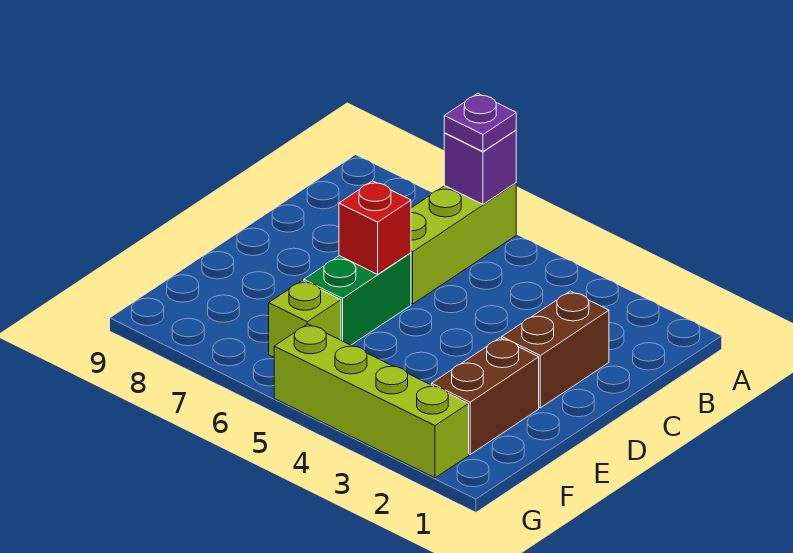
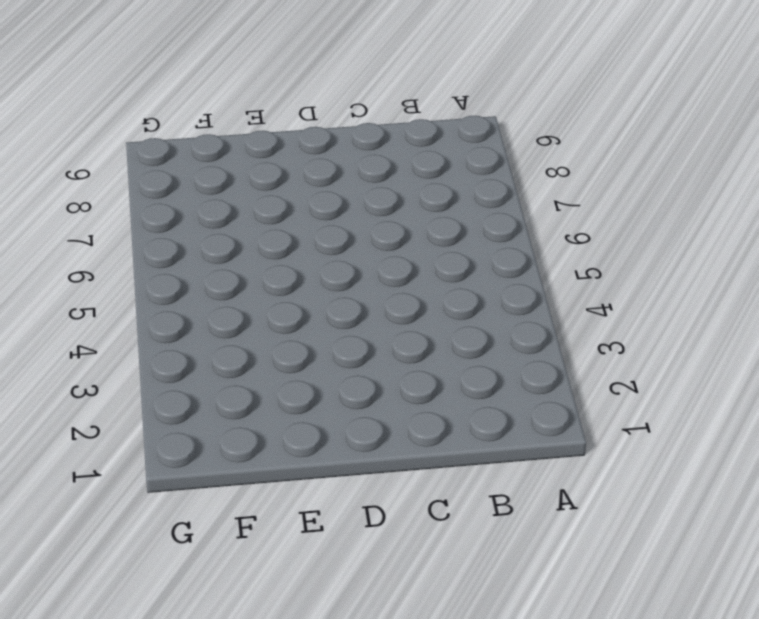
none -> lime 1x3 brick [411,183,516,304]
none -> brown 1x2 brick [502,291,609,408]

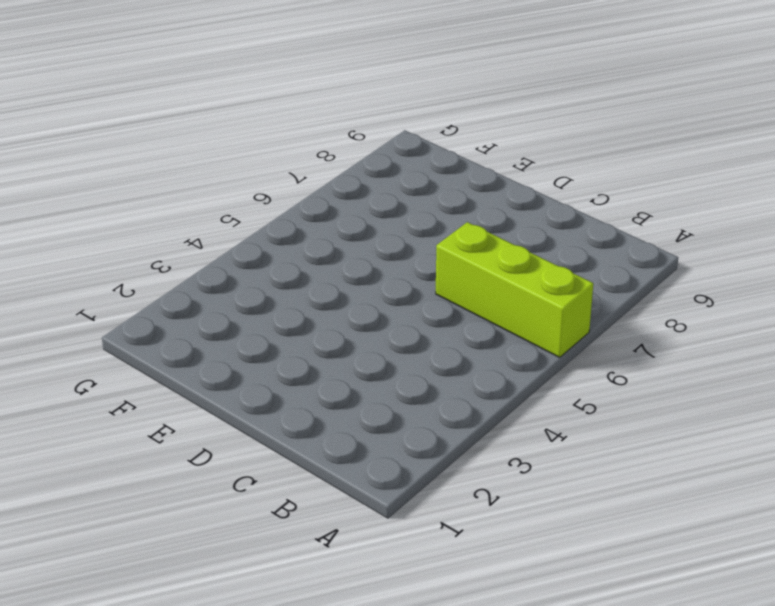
none -> brown 1x2 brick [502,291,609,408]
none -> green 1x2 brick [304,253,411,345]

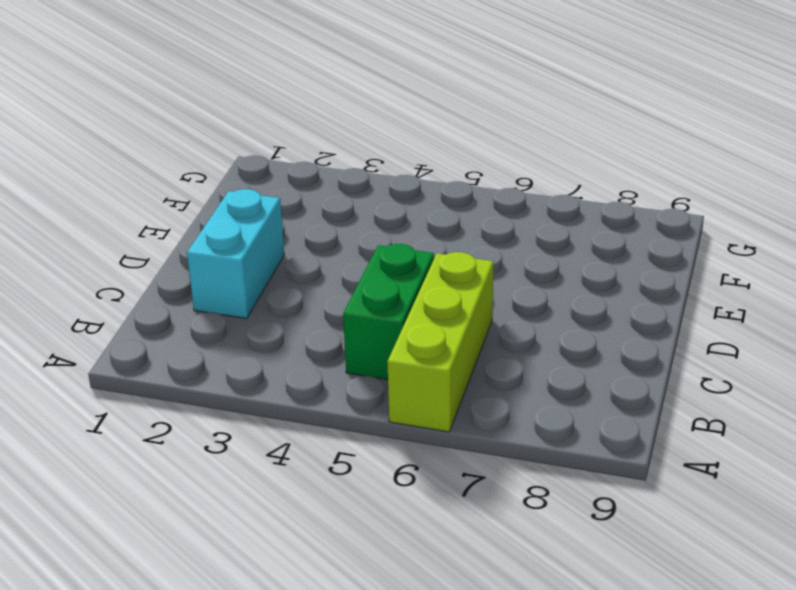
green 1x2 brick [343,244,434,380] -> green 1x2 brick moved to [304,253,411,345]
cyan 1x2 brick [187,189,284,318] -> brown 1x2 brick [502,291,609,408]
none -> brown 1x2 brick [431,338,539,454]
none -> lime 1x1 brick [269,281,341,357]

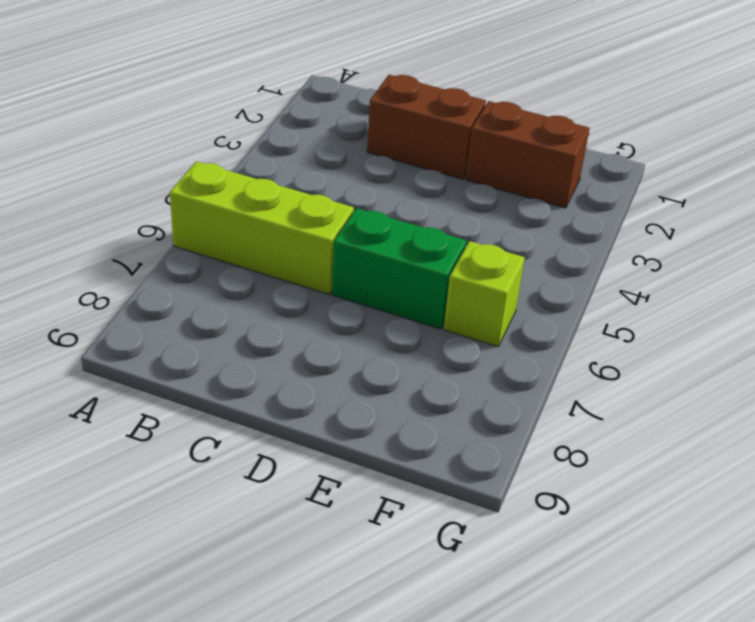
none -> lime 1x4 brick [274,324,469,478]
none -> purple 1x1 brick [444,130,516,204]

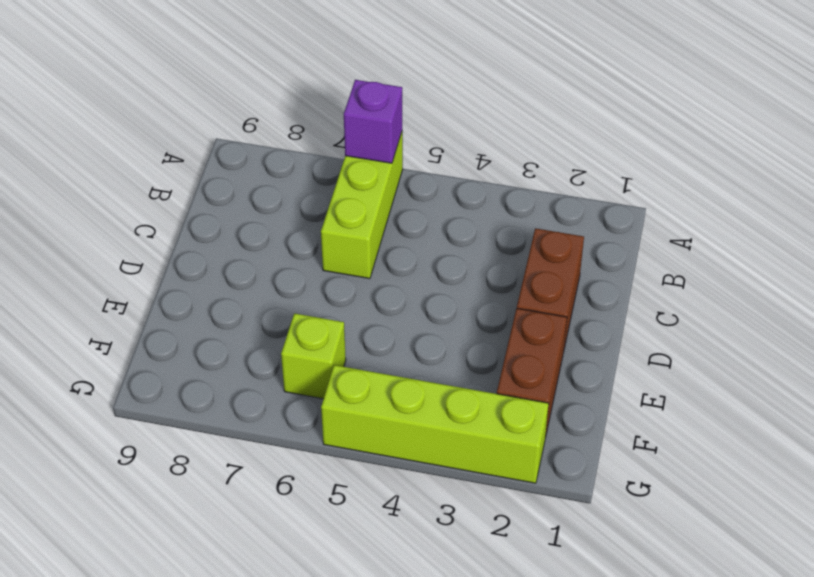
none -> green 1x2 brick [304,253,411,345]
none -> red 1x1 brick [339,181,411,274]

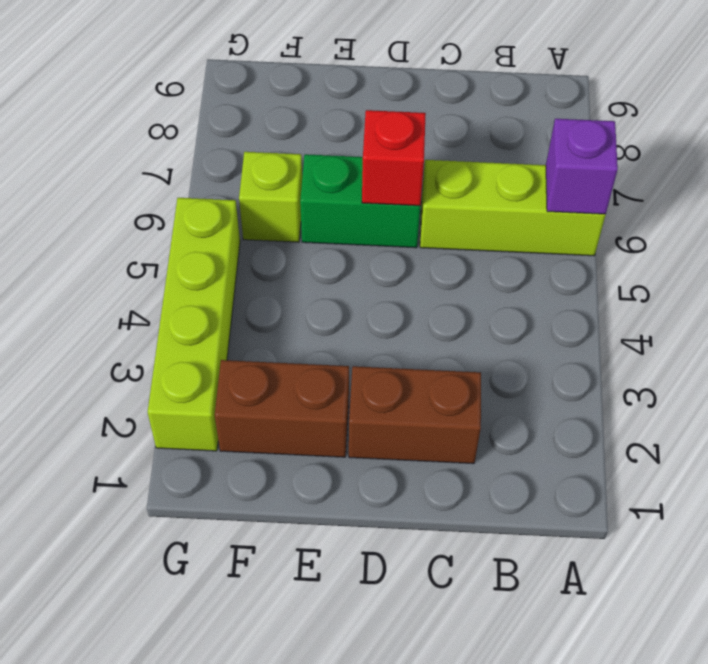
none -> purple 1x1 plate [444,93,516,151]

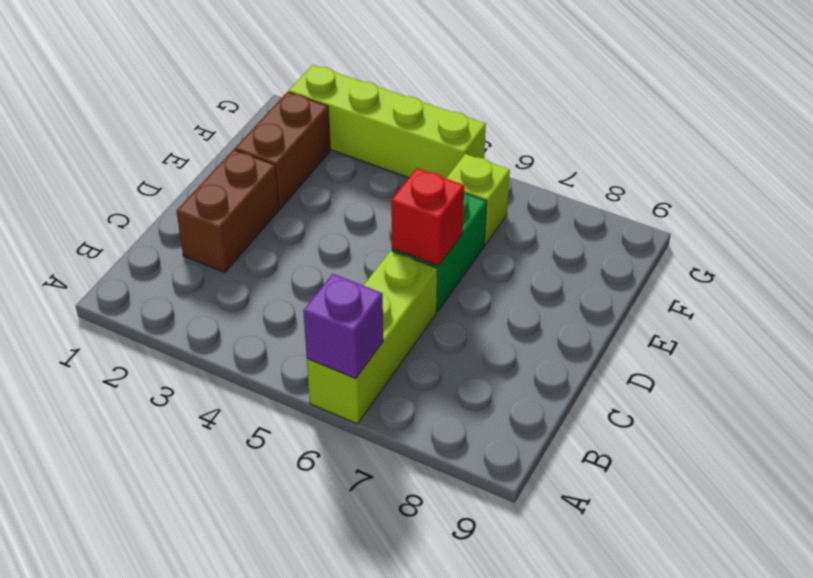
none -> purple 1x1 plate [444,93,516,151]

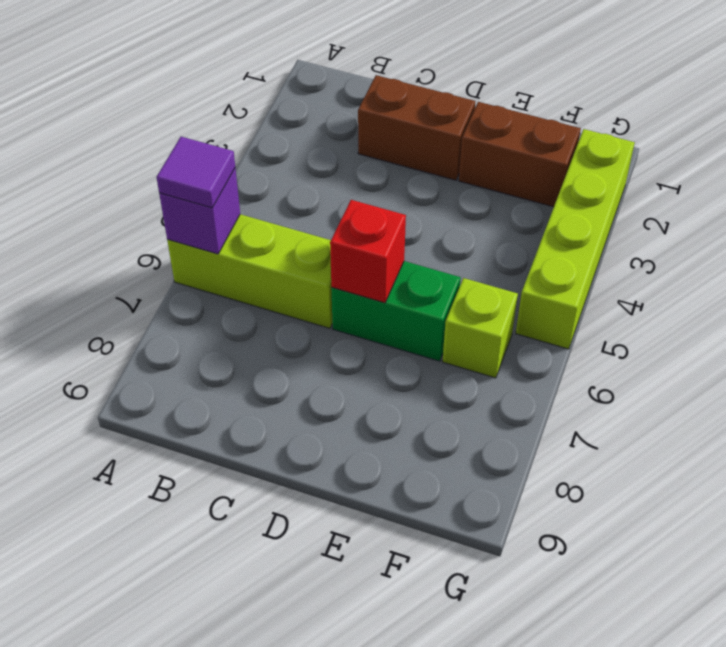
purple 1x1 tile [156,137,235,208] -> purple 1x1 plate [444,93,516,151]

